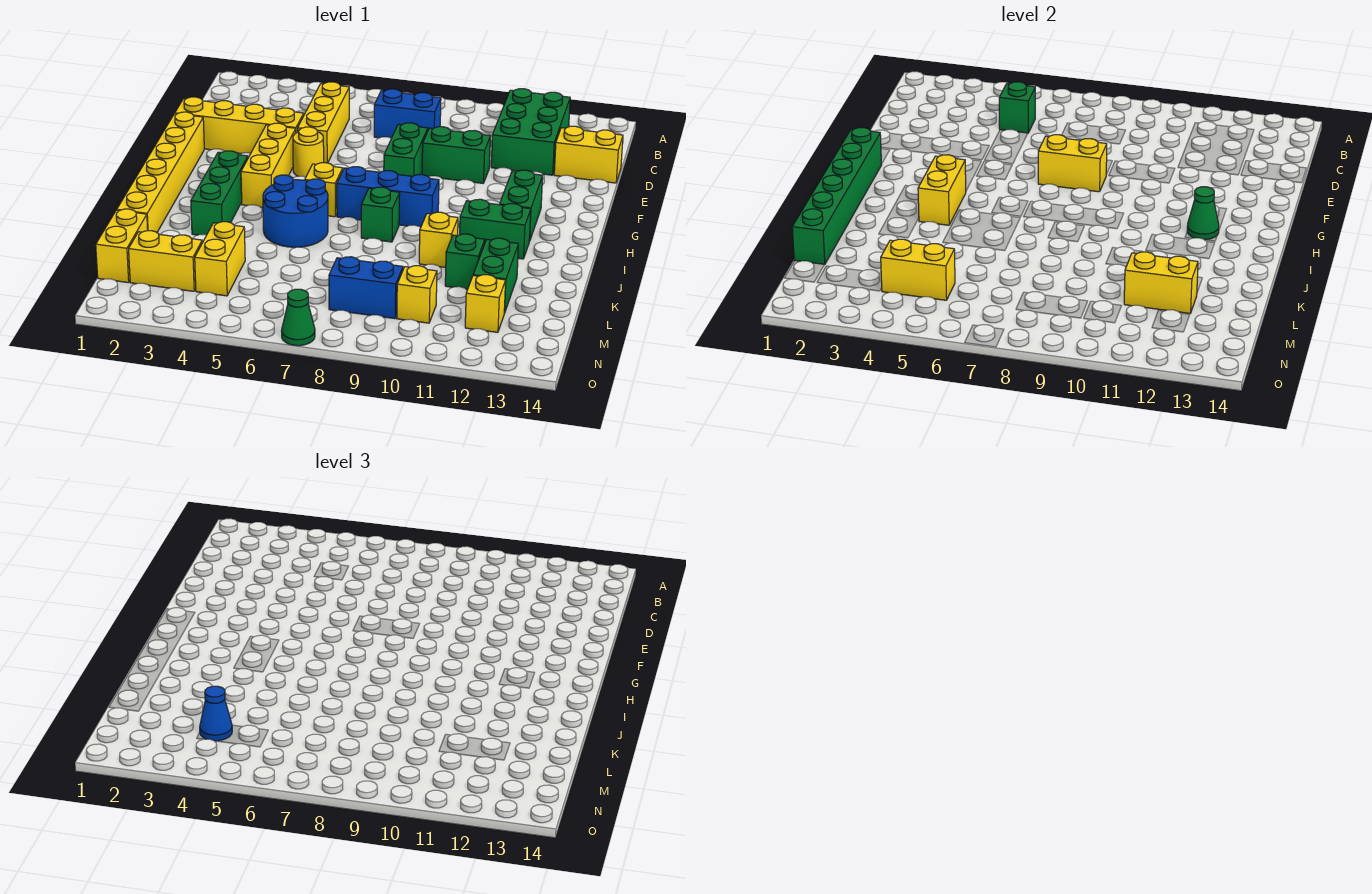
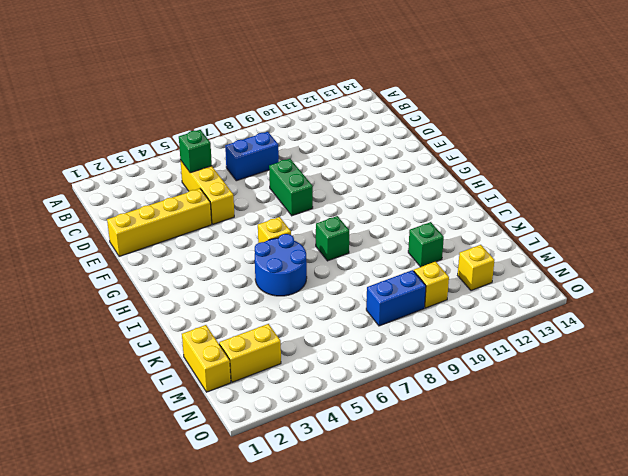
none -> green 2x3 brick [491,89,570,175]
none -> yellow 1x2 brick [554,126,623,183]
none -> green 1x2 brick [422,127,491,183]
none -> yellow 1x6 brick [117,112,204,232]

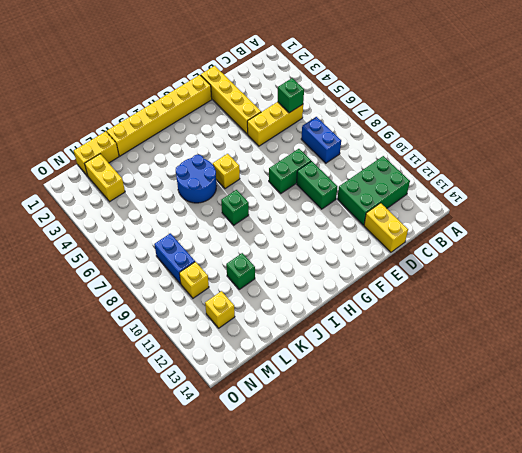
none -> yellow 1x3 brick [241,123,296,207]
none -> yellow 1x1 round brick [293,127,324,177]
none -> green 1x2 brick [500,170,543,241]
none -> green 1x3 brick [191,151,248,235]

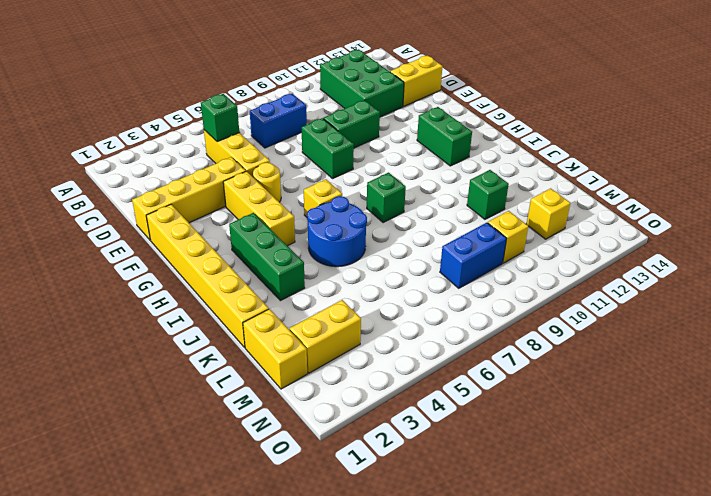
none -> blue 1x3 brick [337,167,439,228]
none -> green 1x2 brick [460,199,531,259]
none -> yellow 1x1 brick [419,212,458,267]
none -> green 1x2 brick [473,238,518,313]

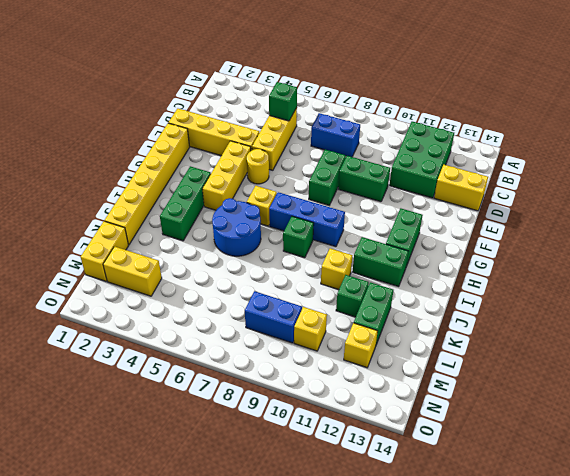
none -> yellow 1x2 brick [195,222,245,296]
none -> green 1x1 cone [282,289,315,346]
none -> yellow 1x2 brick [1038,135,1107,192]
none -> green 1x6 brick [792,127,881,265]

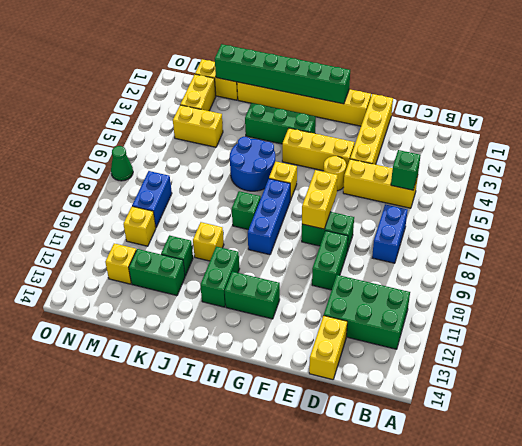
none -> yellow 1x2 brick [918,155,966,225]
none -> green 1x1 cone [1187,187,1219,240]
none -> yellow 1x2 brick [1124,252,1198,313]
none -> yellow 1x2 brick [881,239,955,300]

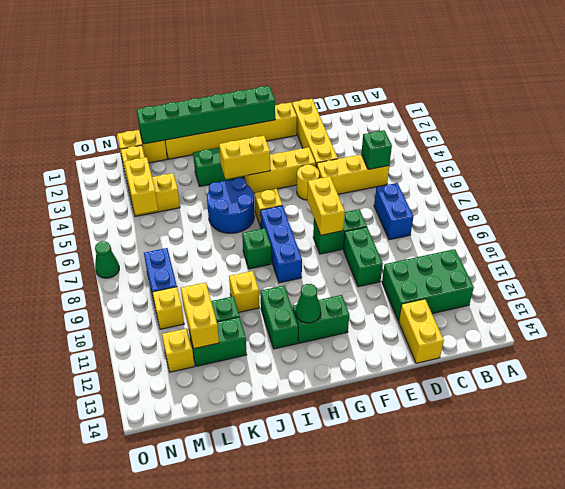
none -> blue 1x1 cone [200,686,232,741]

